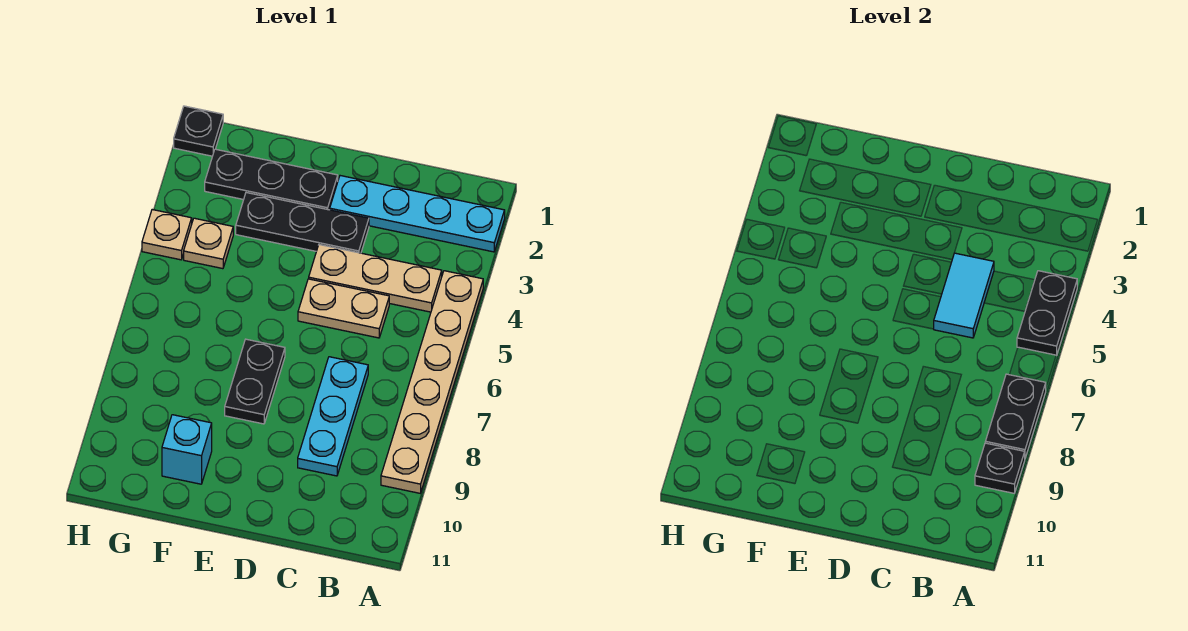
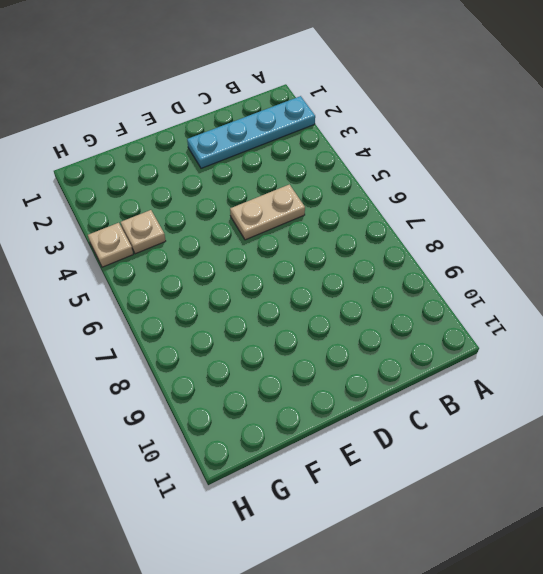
none -> tan 1x6 plate [381,271,483,493]
none -> tan 1x3 plate [309,245,442,312]
none -> cyan 1x3 plate [298,357,368,476]

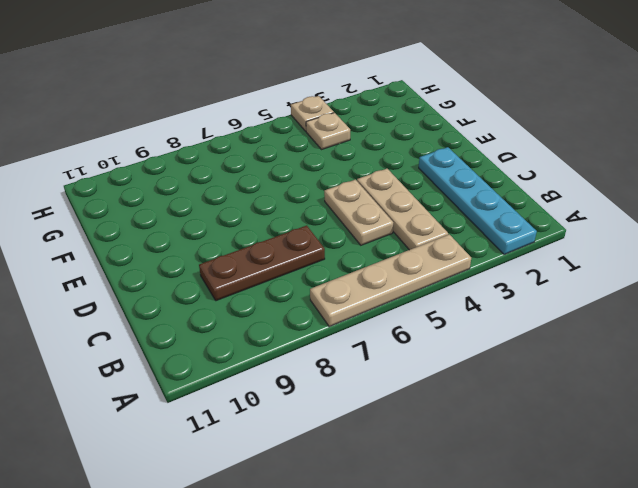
tan 1x4 plate [310,234,471,326] -> tan 1x6 plate [381,271,483,493]
brown 1x3 plate [199,225,325,301] -> cyan 1x3 plate [298,357,368,476]
none -> black 1x3 plate [236,193,369,253]
none -> black 1x3 plate [205,149,338,210]
none -> black 1x2 plate [225,339,285,424]

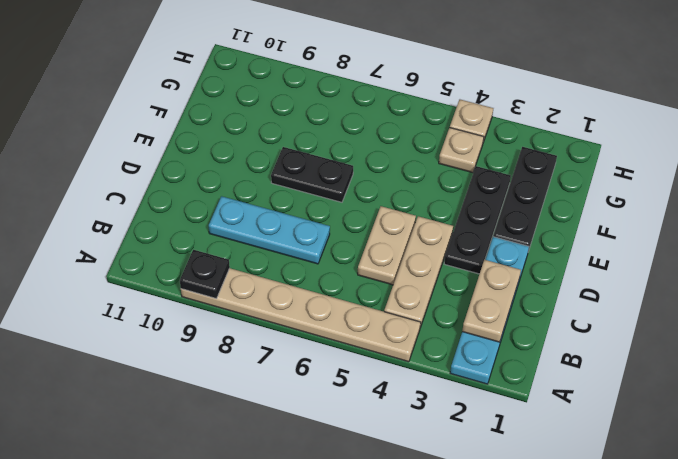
tan 1x2 plate [462,260,521,342] -> none
none -> cyan 1x1 brick [162,415,212,484]
none -> black 1x1 plate [174,106,223,156]
none -> black 1x2 plate [1017,271,1077,355]

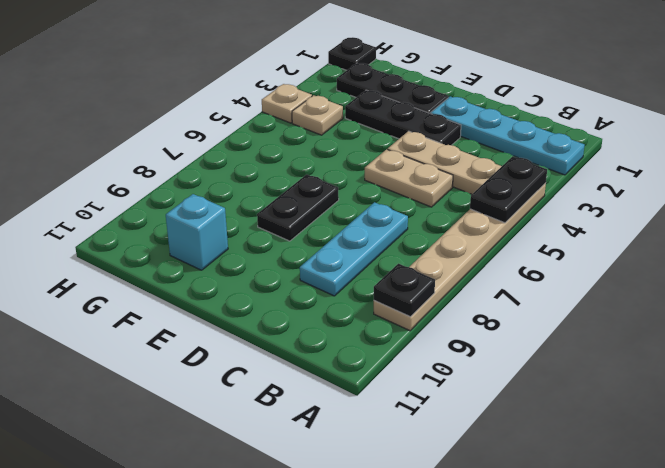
none -> black 1x2 plate [985,374,1046,458]
none -> cyan 1x2 tile [934,253,994,338]

